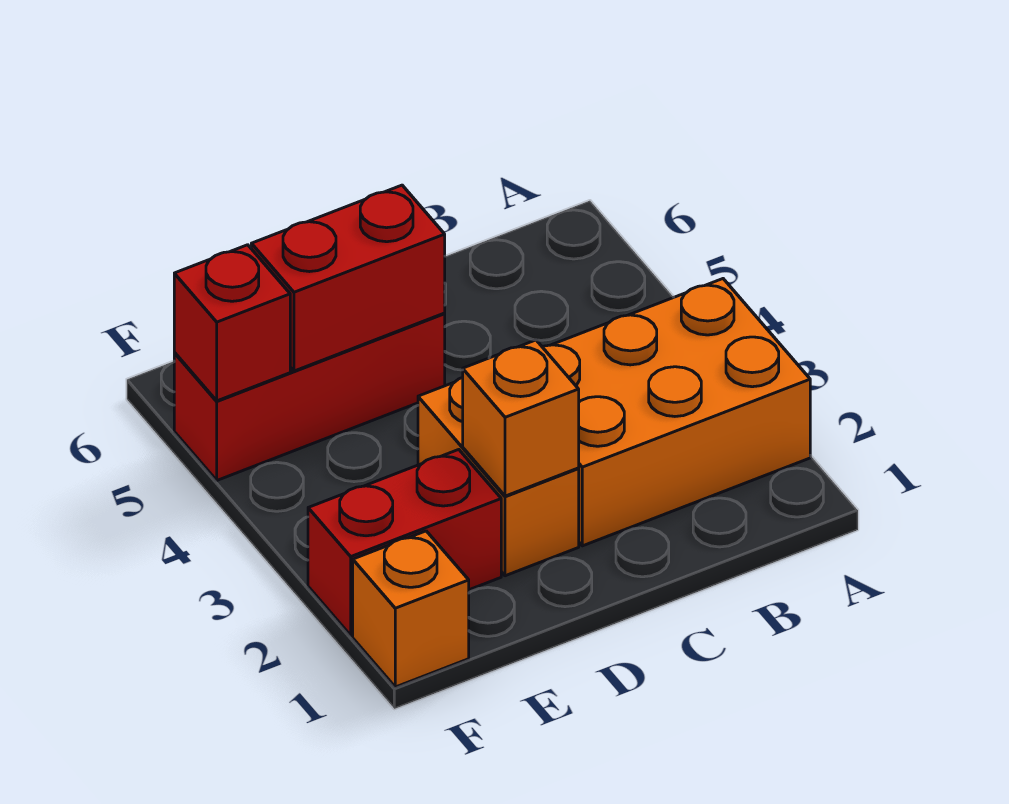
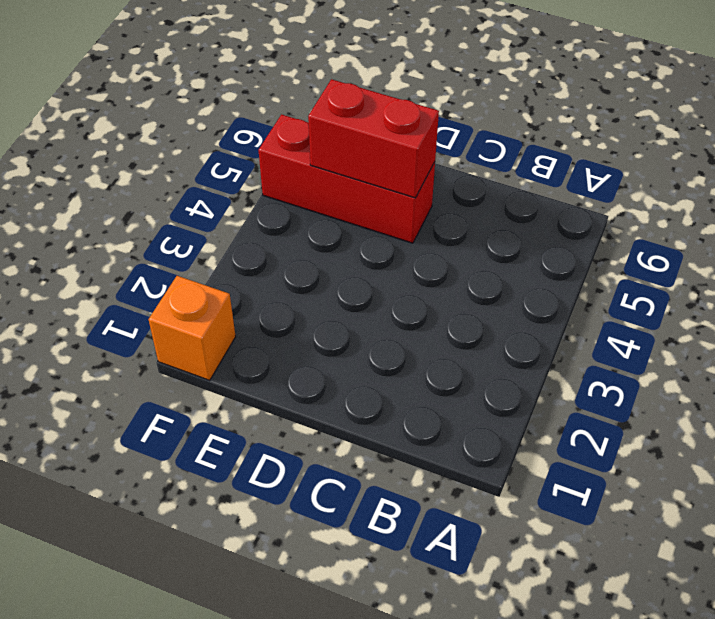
none -> orange 2x3 brick [543,279,810,546]
none -> orange 1x2 brick [418,377,579,576]

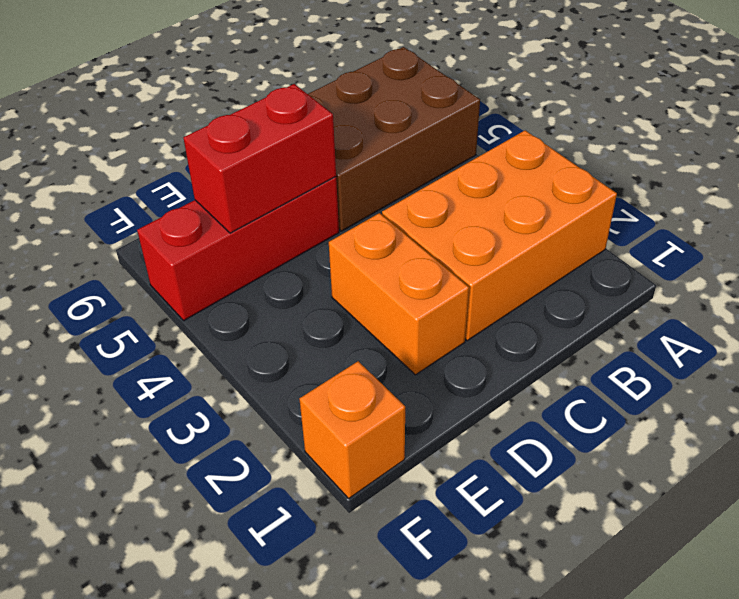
brown 2x3 brick [308,47,480,231] -> none
none -> red 1x2 brick [308,450,501,635]
none -> orange 1x1 brick [463,340,579,496]

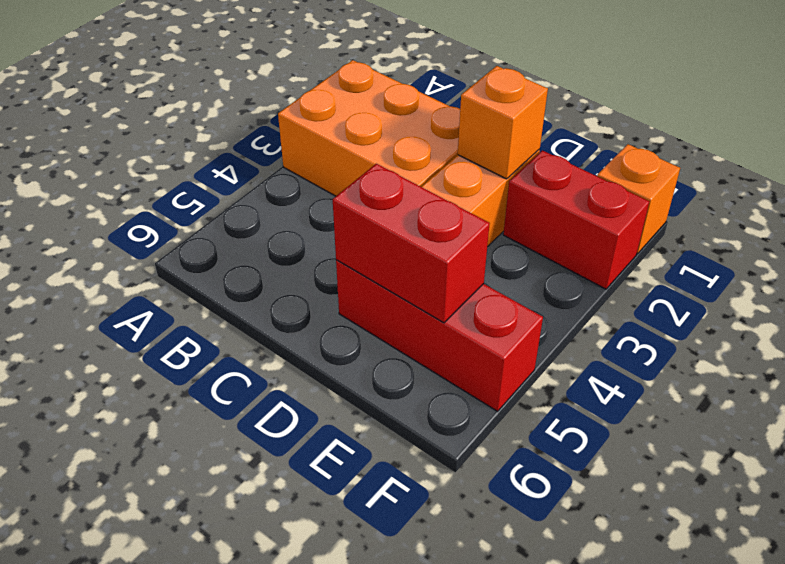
none -> red 1x1 brick [174,245,290,401]

